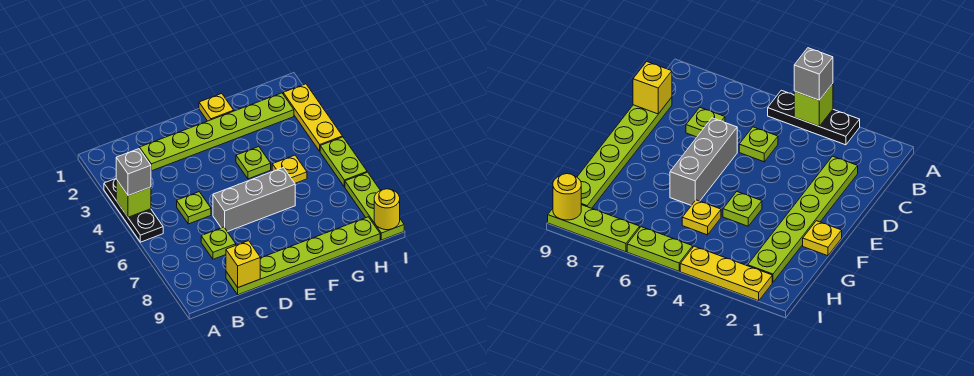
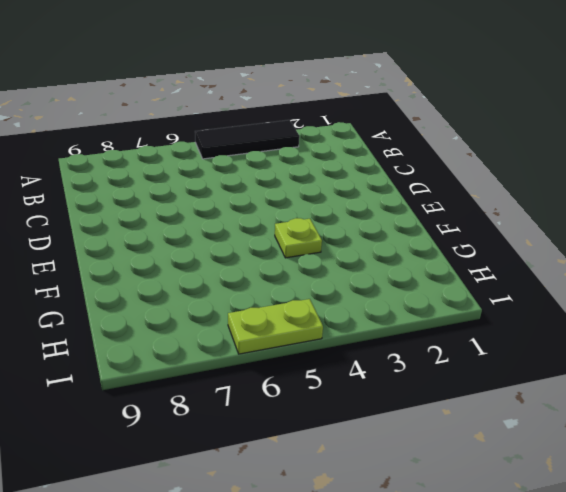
black 1x3 tile [195,120,299,159] -> black 1x3 plate [104,179,163,242]
none -> lime 1x6 plate [140,93,294,171]
none -> lime 1x1 plate [177,192,211,224]
none -> lime 1x1 plate [201,227,236,259]

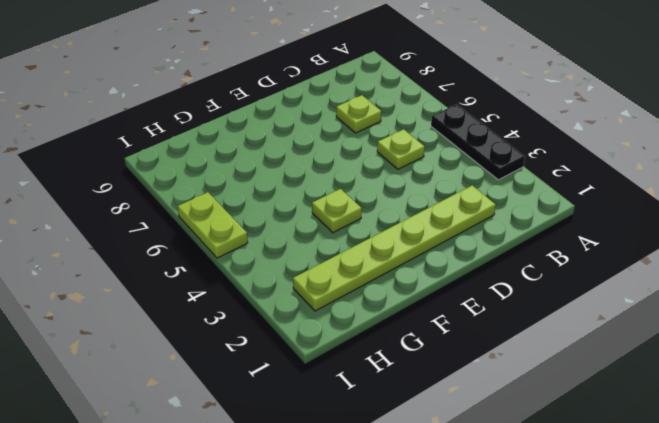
none -> lime 1x6 plate [226,217,380,295]
none -> grey 1x3 brick [213,167,295,232]
none -> yellow 1x1 plate [199,94,234,121]

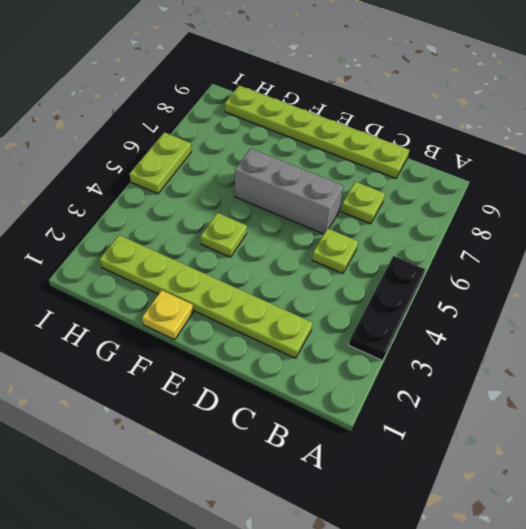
none -> yellow 1x1 plate [272,155,307,183]
none -> yellow 1x3 plate [283,84,343,151]
none -> lime 1x3 plate [345,172,404,240]

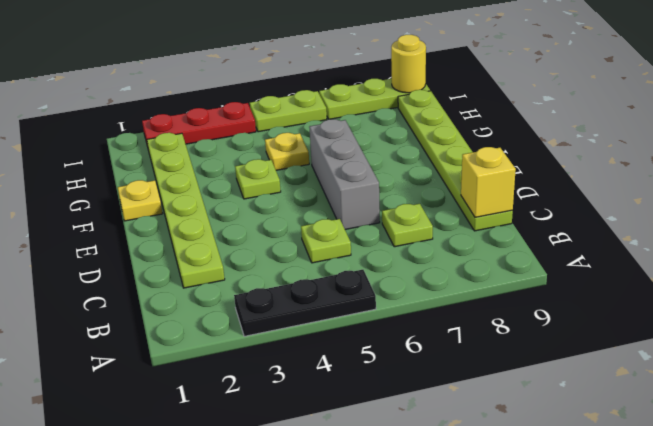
red 1x3 plate [142,102,256,147] -> yellow 1x3 plate [283,84,343,151]
none -> lime 1x1 brick [116,179,151,217]
none -> grey 1x1 brick [116,149,151,196]

